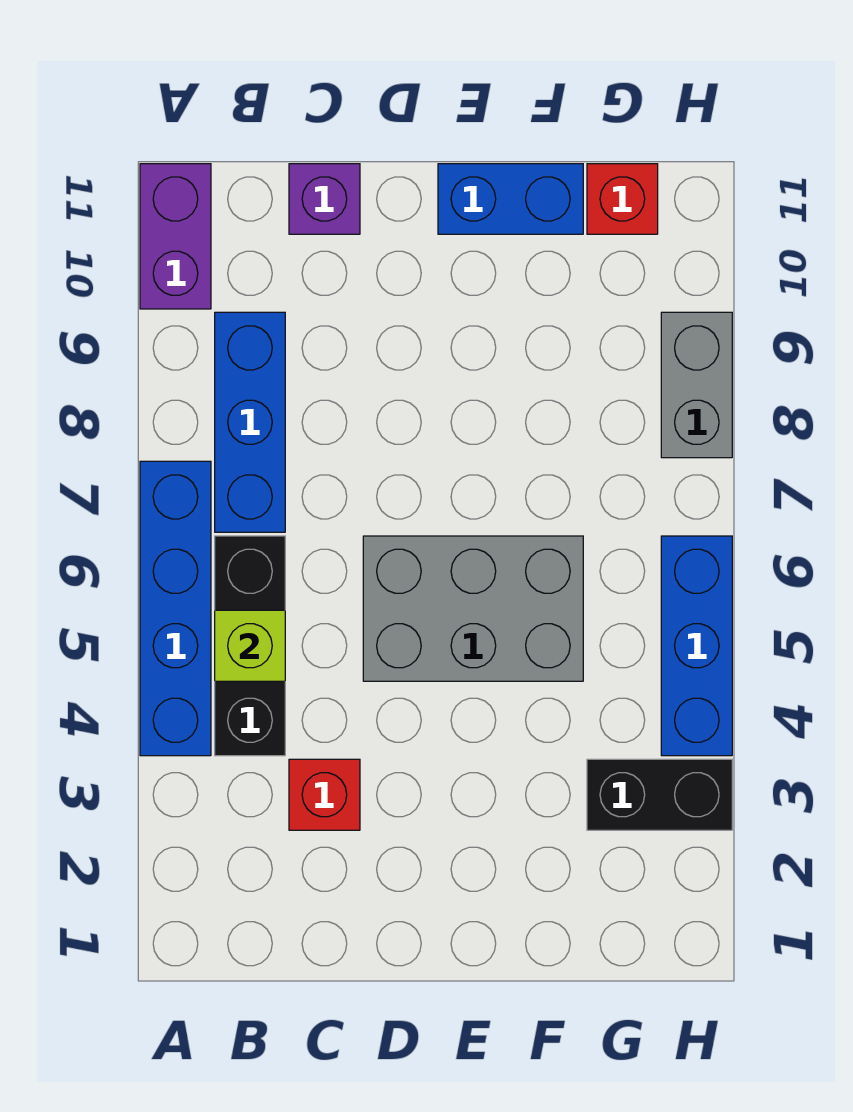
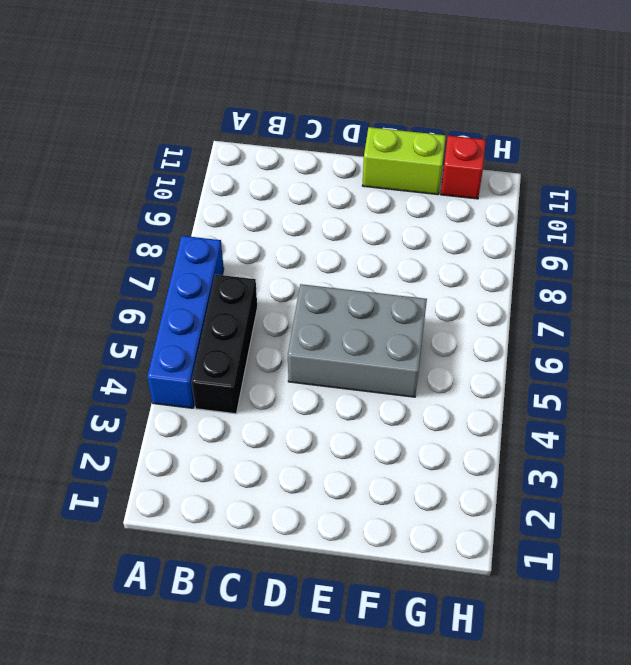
lime 1x2 brick [362,127,446,195] -> blue 1x2 brick [438,164,583,234]
none -> purple 1x2 brick [140,164,211,309]
none -> blue 1x3 brick [215,312,285,532]
none -> red 1x1 brick [289,759,360,830]

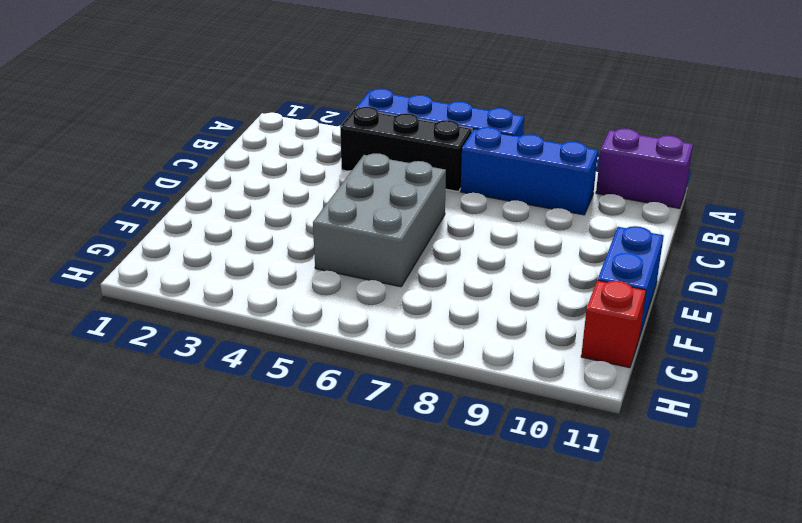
none -> red 1x1 brick [289,759,360,830]
none -> purple 1x1 brick [289,164,360,234]
none -> black 1x2 brick [587,759,732,830]

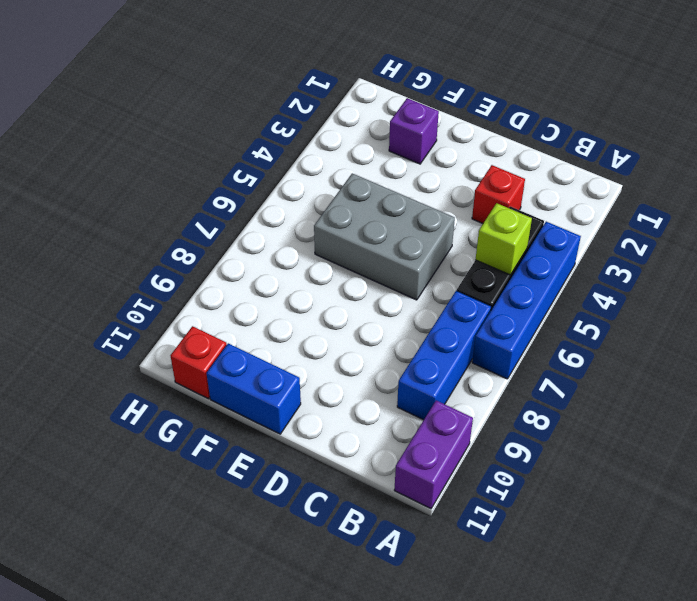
purple 1x1 brick [389,98,439,164] -> purple 1x1 brick moved to [289,164,360,234]
none -> black 1x2 brick [587,759,732,830]
none -> blue 1x3 brick [661,536,732,756]
none -> grey 1x2 brick [661,312,732,458]

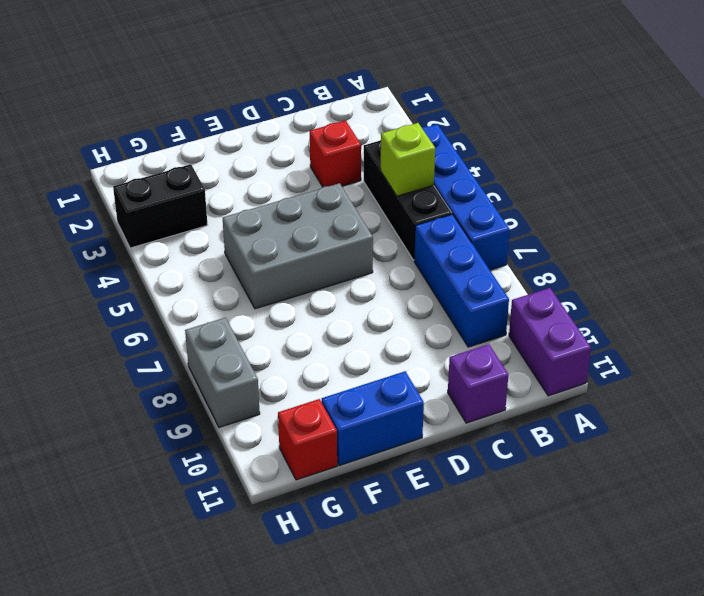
none -> blue 1x3 brick [661,536,732,756]

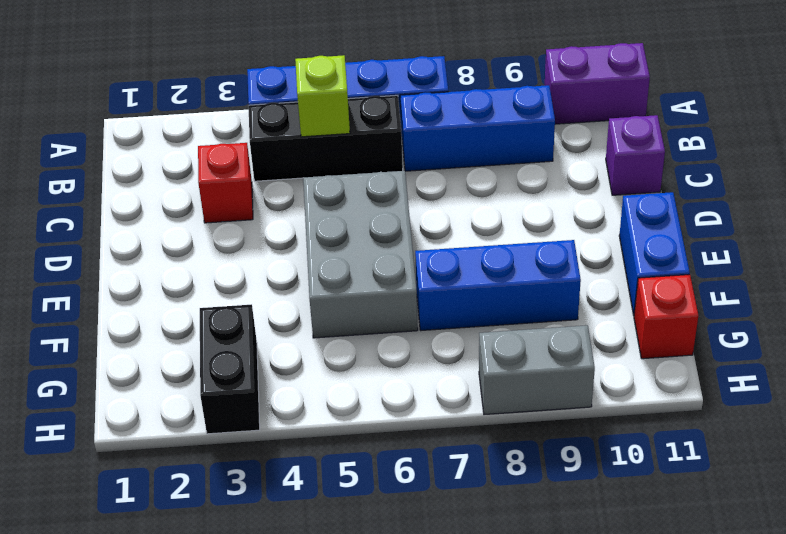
blue 1x3 brick [415,240,581,331] -> blue 1x3 brick moved to [661,536,732,756]

